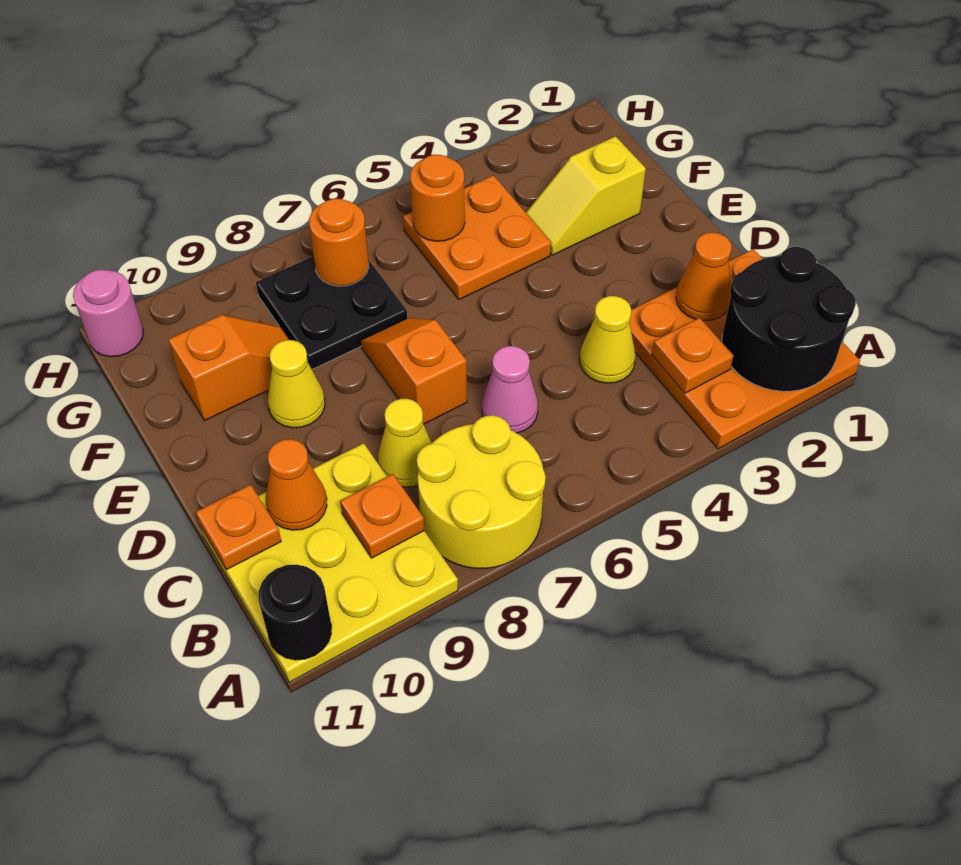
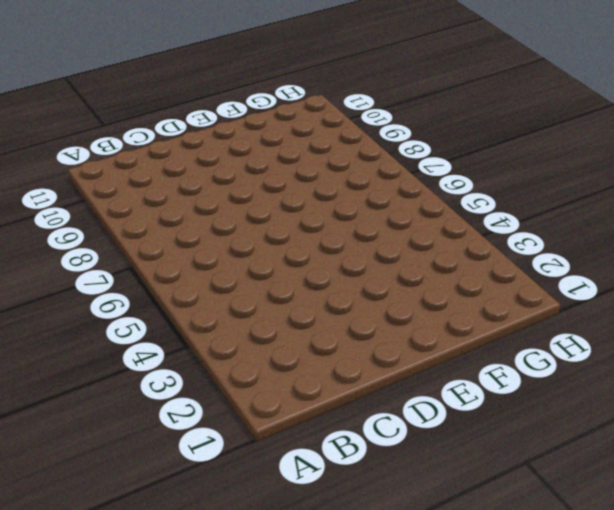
none -> orange 3x3 plate [629,249,860,449]
none -> yellow 2x2 round brick [417,415,546,568]
none -> yellow 3x3 plate [200,443,458,682]

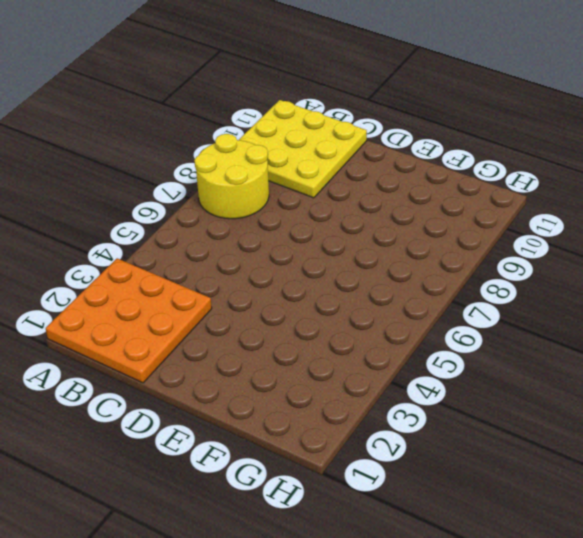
none -> yellow 1x1 cone [580,296,636,383]
none -> pink 1x1 cone [482,346,538,433]
none -> yellow 1x1 cone [378,399,432,487]

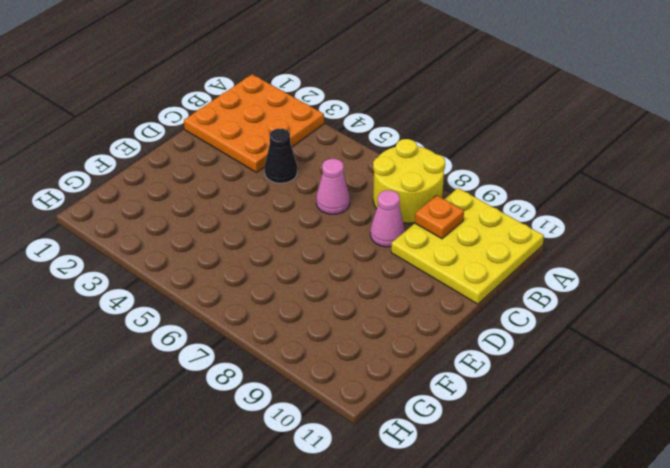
black 1x1 cone [265,129,297,183] -> yellow 1x1 cone [580,296,636,383]
pink 1x1 cone [370,190,405,247] -> yellow 1x1 cone [378,399,432,487]
none -> orange 1x2 slope [361,318,467,424]
none -> yellow 1x1 cone [268,340,325,428]
none -> yellow 1x2 slope [526,136,646,255]

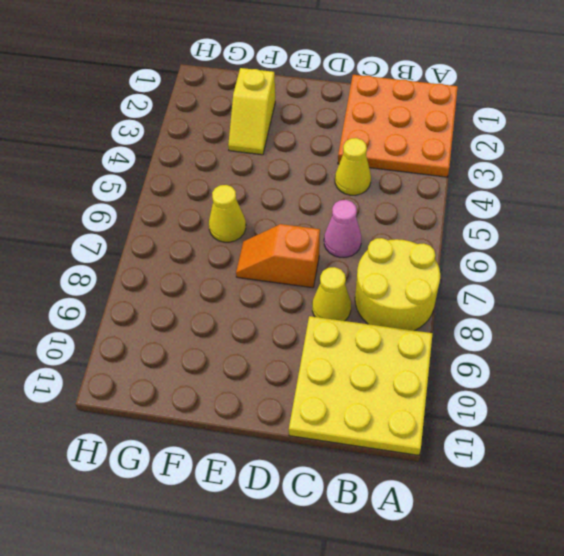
yellow 1x1 cone [209,185,246,242] -> yellow 1x1 cone moved to [268,340,325,428]
none -> orange 2x2 plate [403,175,551,299]
none -> black 2x2 plate [256,256,407,369]
none -> orange 1x2 slope [168,315,289,420]

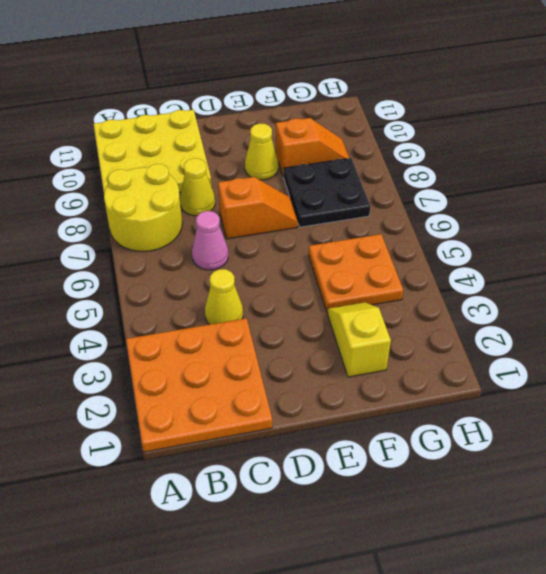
orange 1x2 slope [276,118,349,177] -> orange 1x2 slope turned to [168,315,289,420]
none -> pink 1x1 round brick [73,270,143,357]
none -> black 2x2 round brick [722,247,856,391]
none -> black 1x1 round brick [259,564,331,660]

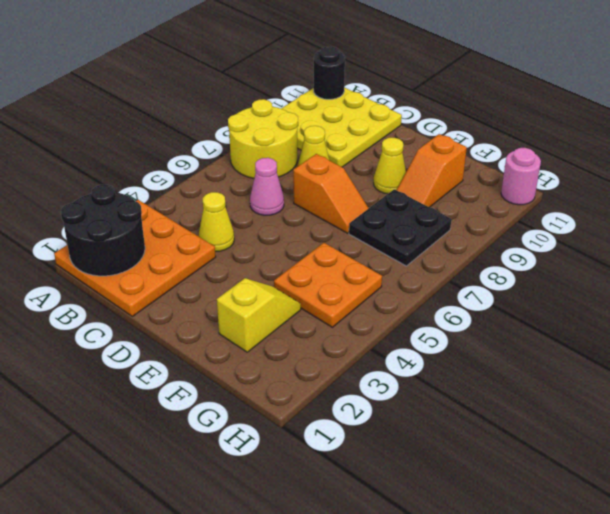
none -> orange 1x1 plate [652,318,733,393]
none -> orange 1x1 plate [340,474,424,558]
none -> orange 1x1 cone [676,232,732,321]

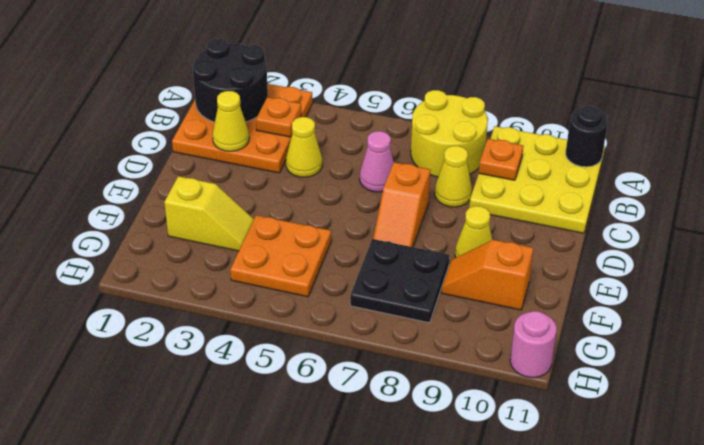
yellow 1x1 cone [213,91,249,151] -> orange 1x1 cone [676,232,732,321]
none -> orange 1x1 cone [266,439,327,530]
none -> orange 1x1 plate [196,485,281,570]
none -> orange 1x1 round brick [410,155,465,241]

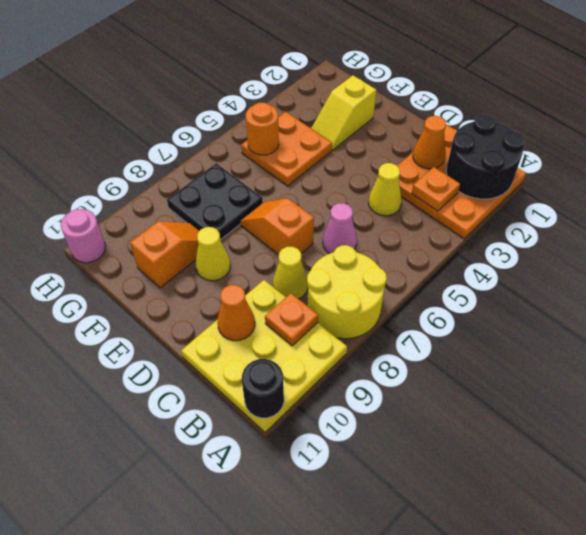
none -> orange 1x1 plate [196,485,281,570]
none -> orange 1x1 round brick [309,199,369,286]

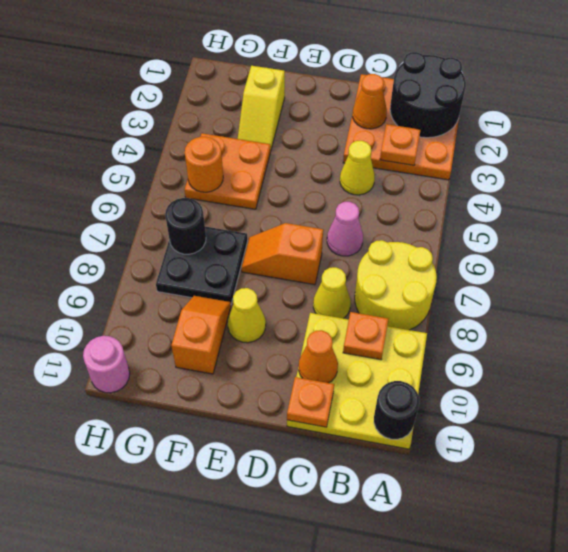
black 1x1 round brick [165,198,206,254] -> orange 1x1 round brick [309,199,369,286]

